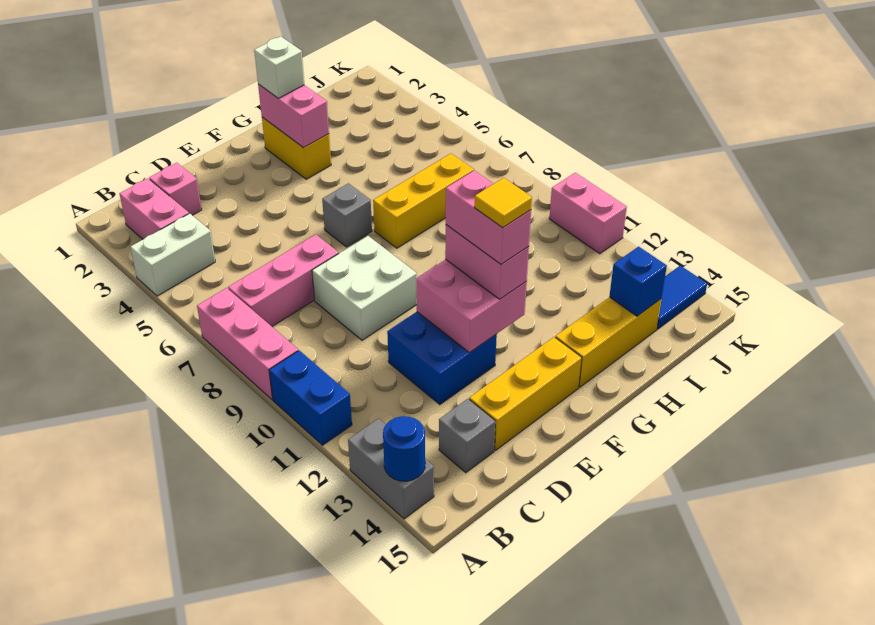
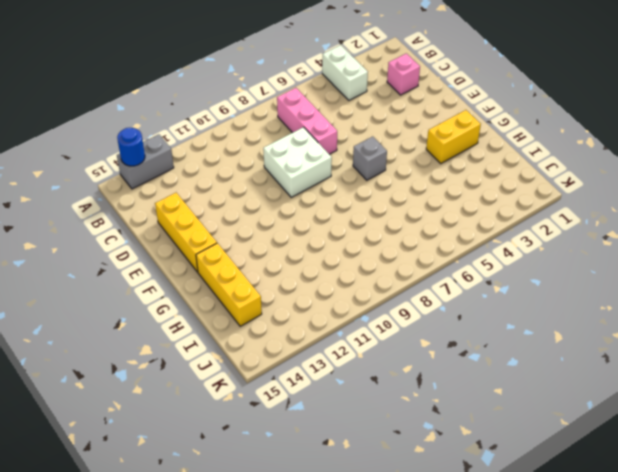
none -> pink 1x3 brick [197,288,298,400]
none -> blue 1x2 brick [269,350,352,445]
none -> pink 1x2 brick [120,178,189,239]

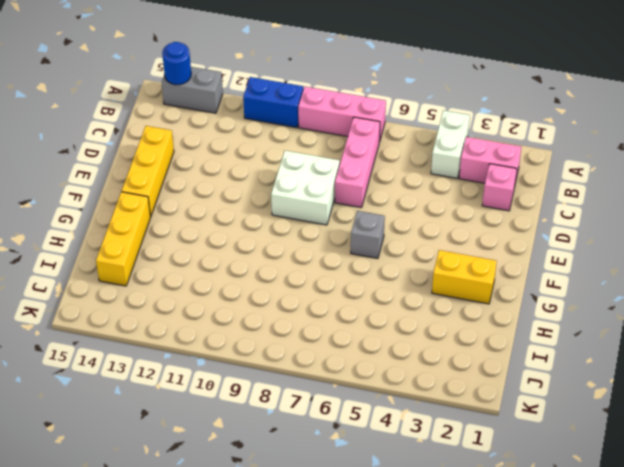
none -> grey 1x1 brick [439,399,495,473]
none -> blue 2x2 brick [387,312,497,405]
none -> yellow 1x3 brick [373,154,474,248]

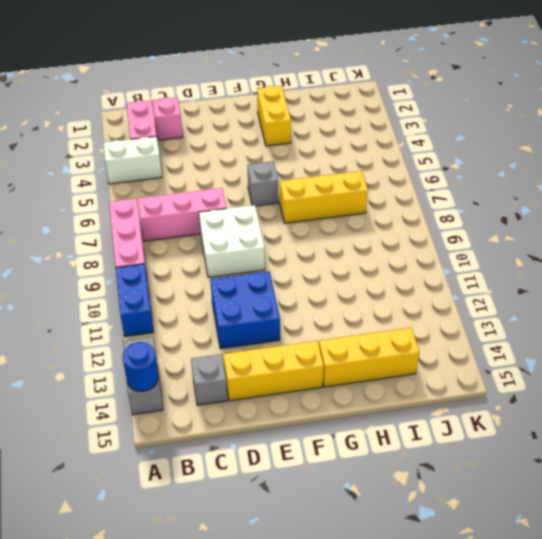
none -> blue 1x2 tile [657,266,707,329]
none -> pink 1x2 brick [549,173,627,254]
none -> pink 2x2 brick [416,259,527,353]

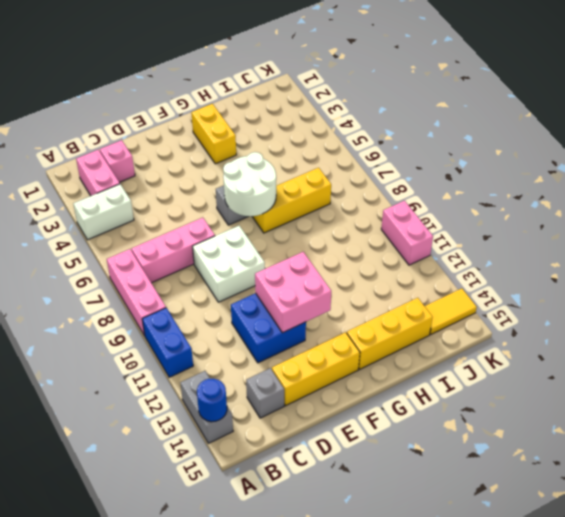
white 2x2 round brick [223,152,276,216] -> none
yellow 1x2 tile [425,288,477,334] -> blue 1x2 tile [657,266,707,329]
none -> pink 1x2 brick [258,84,329,148]
none -> blue 1x1 brick [609,246,667,316]
none -> pink 1x2 brick [445,225,529,299]

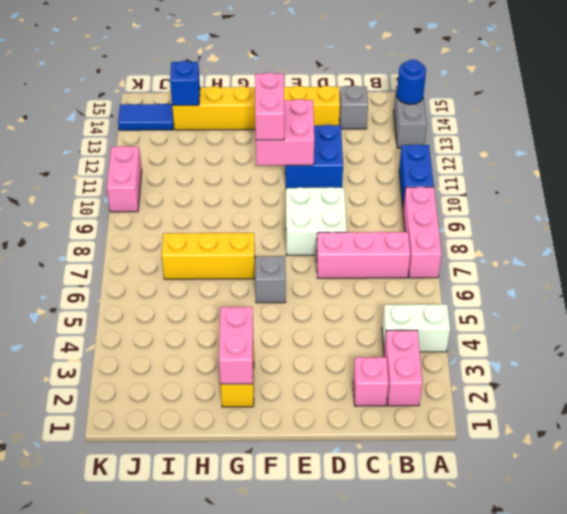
none -> white 1x1 brick [254,36,304,98]
none -> pink 1x2 brick [446,170,531,264]
none -> yellow 1x1 tile [475,178,532,228]

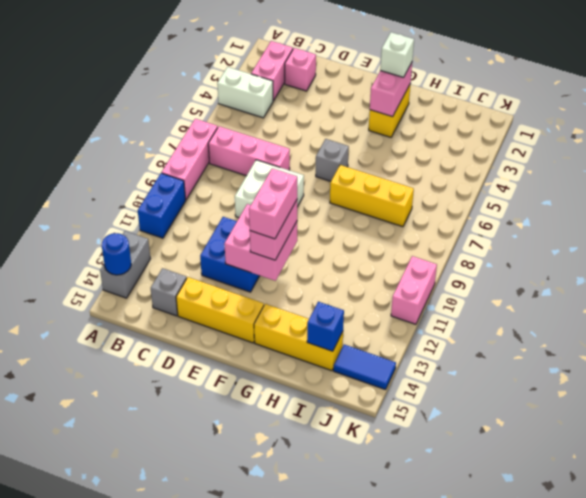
none -> yellow 1x1 tile [475,178,532,228]

